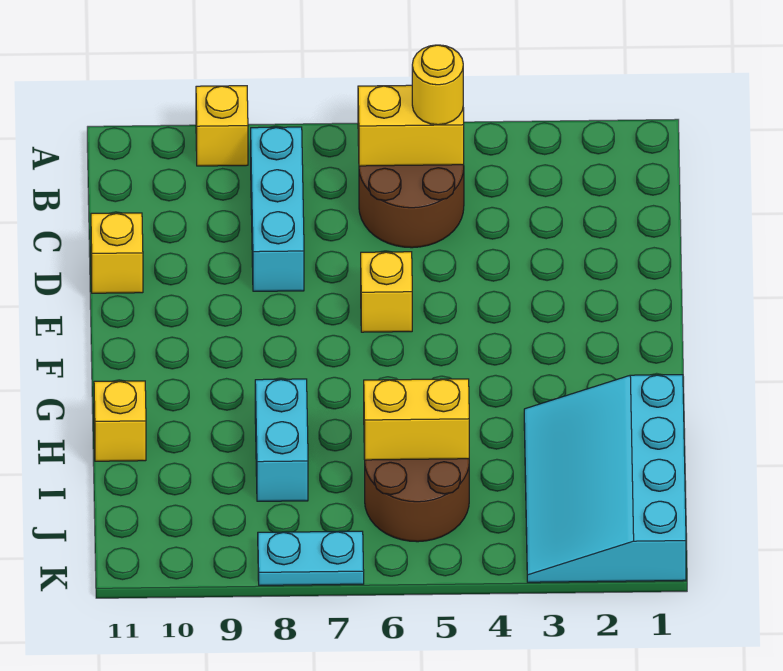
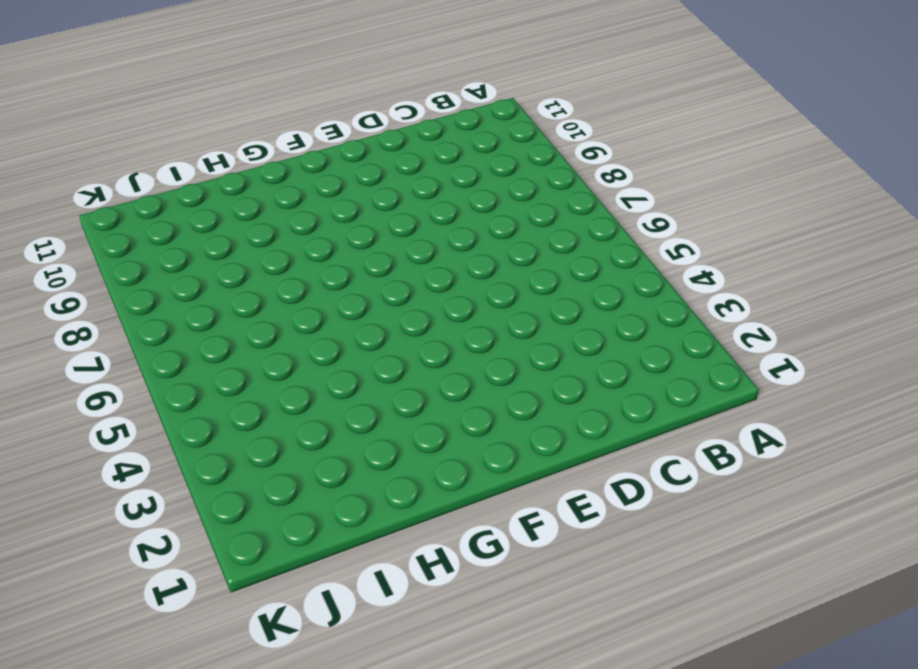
none -> yellow 1x1 brick [196,86,248,166]
none -> brown 2x2 round brick [359,165,464,248]
none -> cyan 1x3 brick [251,127,304,291]

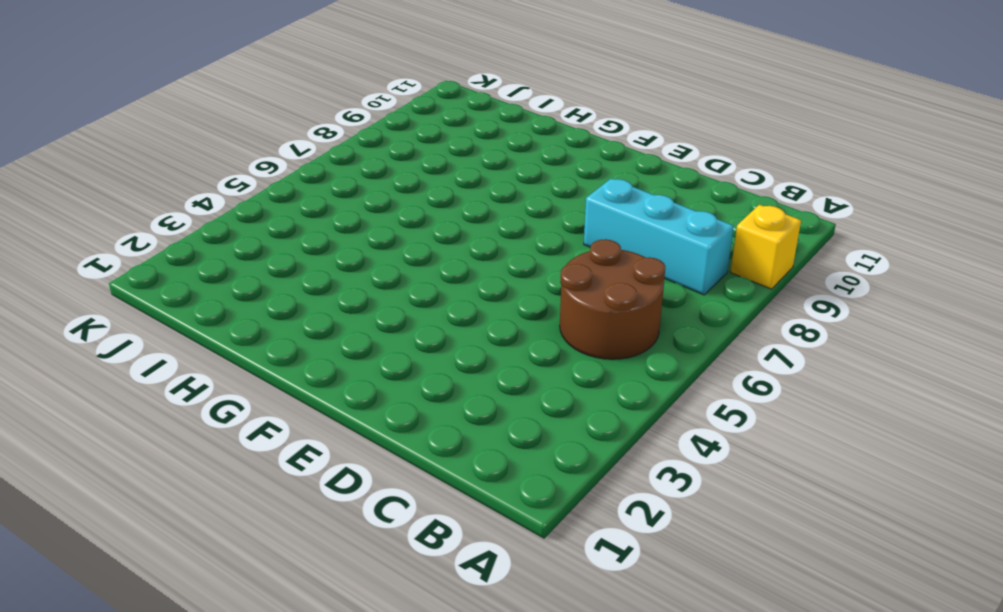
none -> yellow 1x1 brick [91,213,143,293]
none -> yellow 1x1 brick [361,252,412,332]
none -> cyan 3x4 slope [524,375,686,582]

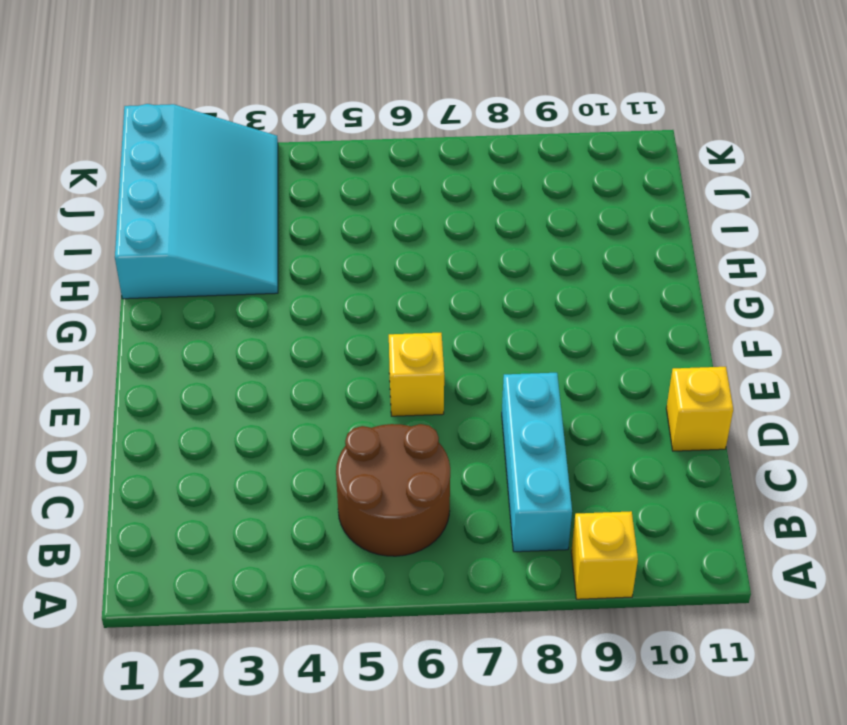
none -> cyan 1x2 brick [255,379,308,501]
none -> yellow 1x1 brick [94,381,146,461]
none -> brown 2x2 round brick [365,459,469,542]

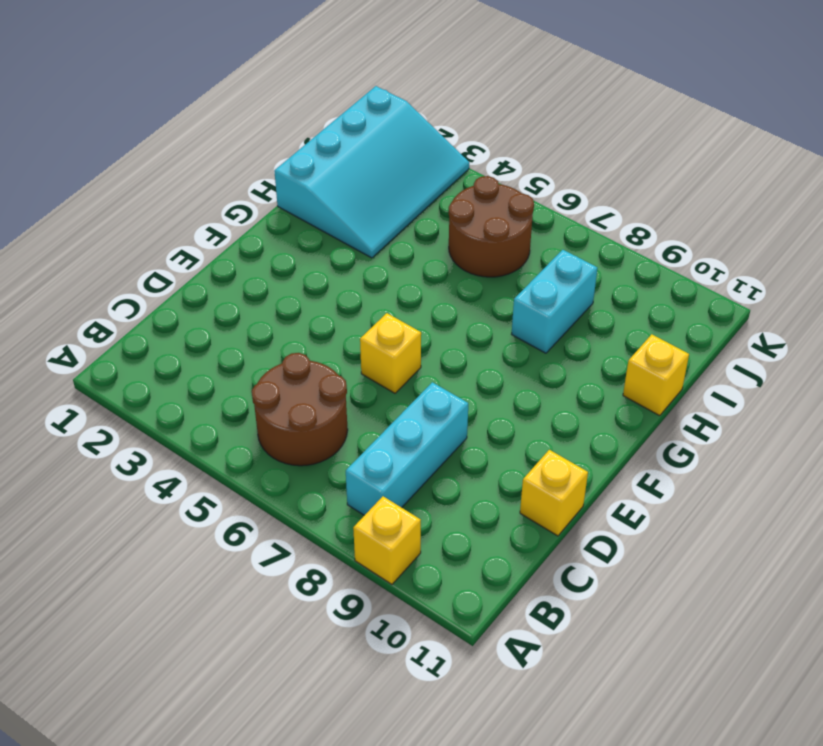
none -> cyan 1x2 plate [258,531,364,585]
none -> yellow 1x2 brick [358,85,464,166]
none -> yellow 1x2 brick [364,379,469,460]

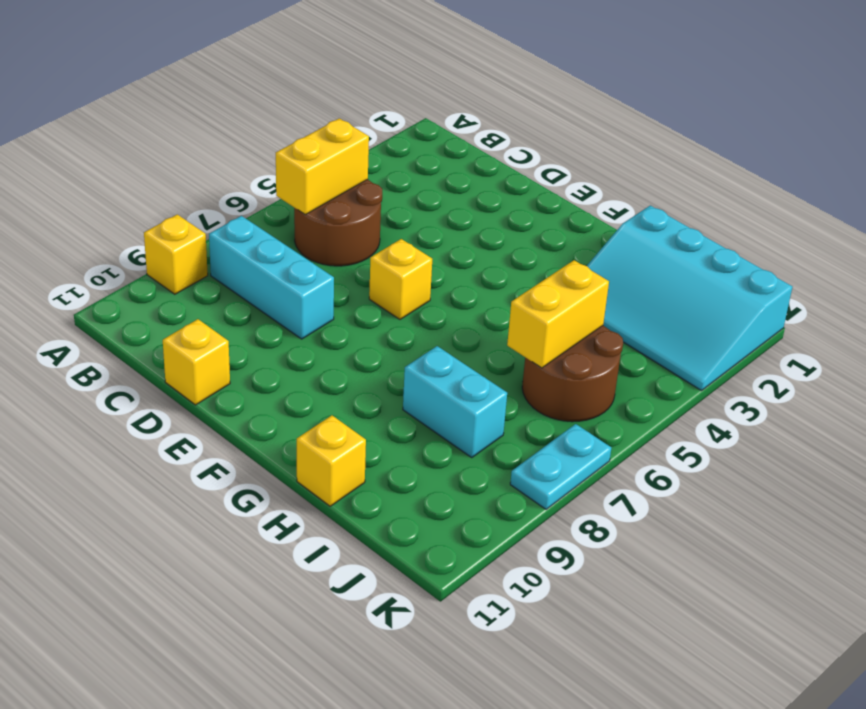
none -> yellow 1x1 round brick [412,45,463,125]

